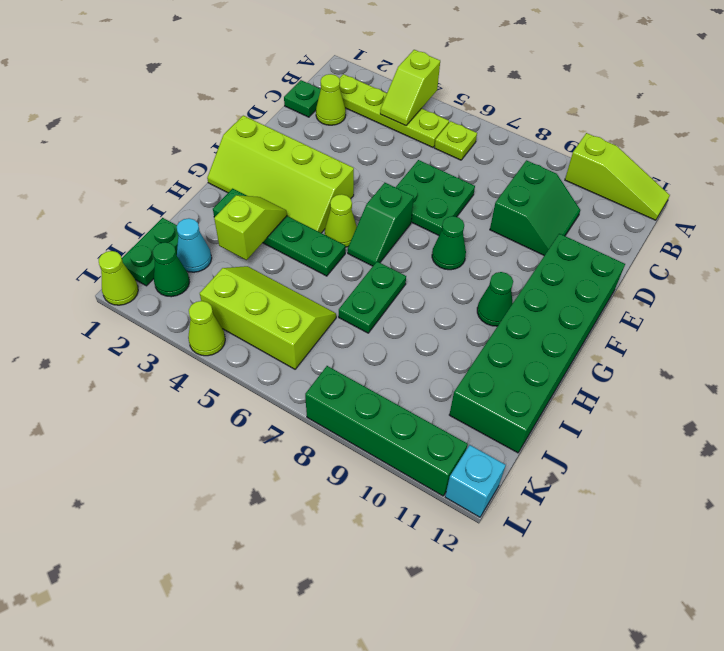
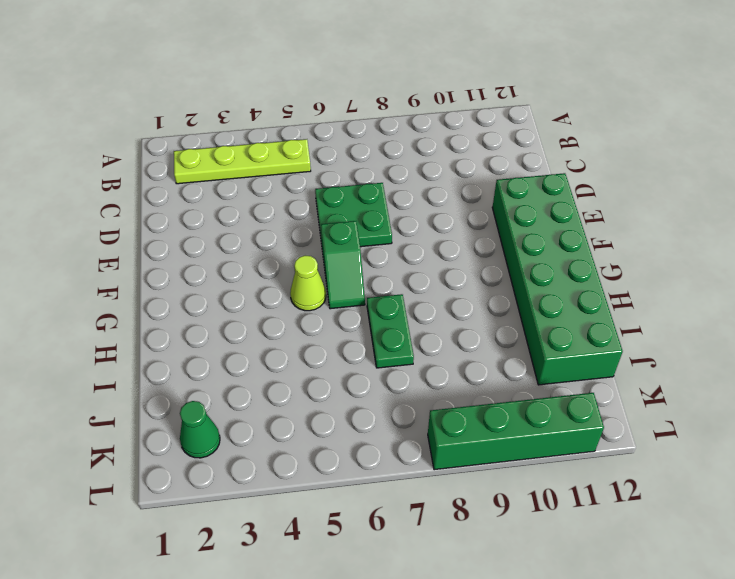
none -> lime 1x3 slope [565,133,670,220]
none -> lime 1x1 plate [435,121,477,160]
none -> green 1x1 plate [284,80,321,117]

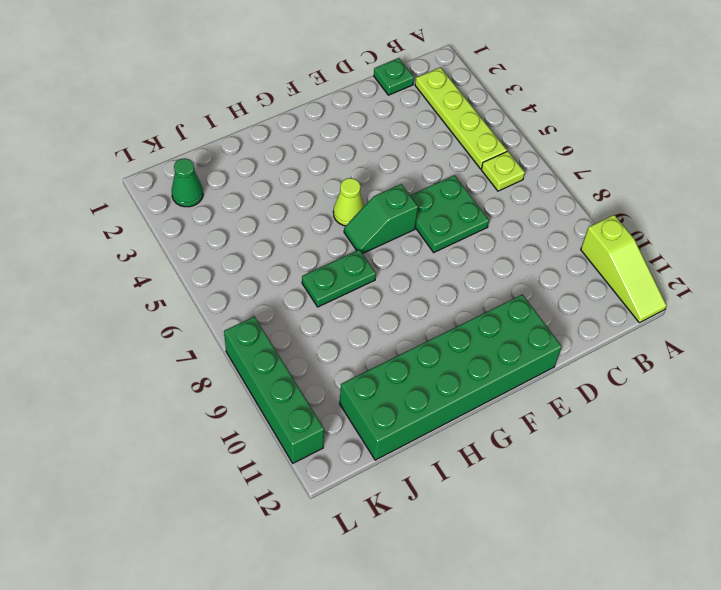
none -> lime 1x1 cone [316,74,346,125]
none -> green 2x2 slope [490,160,580,256]
none -> lime 2x4 slope [207,116,354,233]

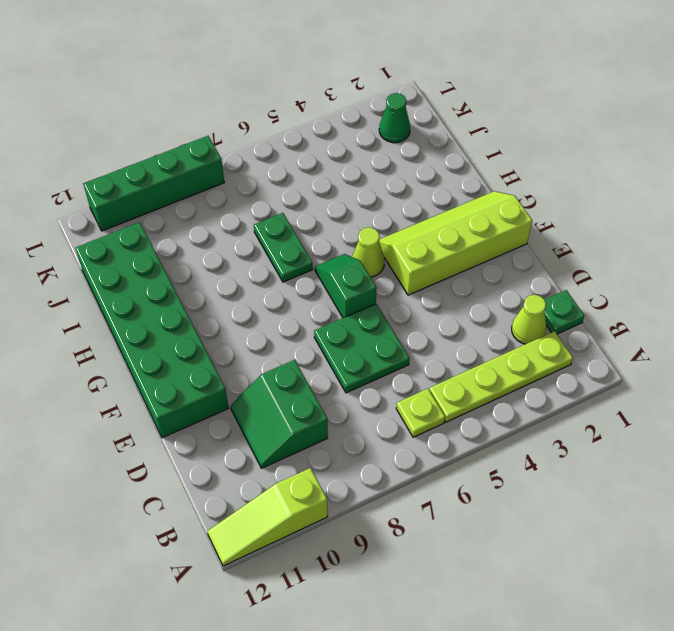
none -> green 1x1 cone [432,216,466,270]
none -> green 1x1 cone [477,272,513,326]
none -> green 1x4 plate [213,189,345,276]

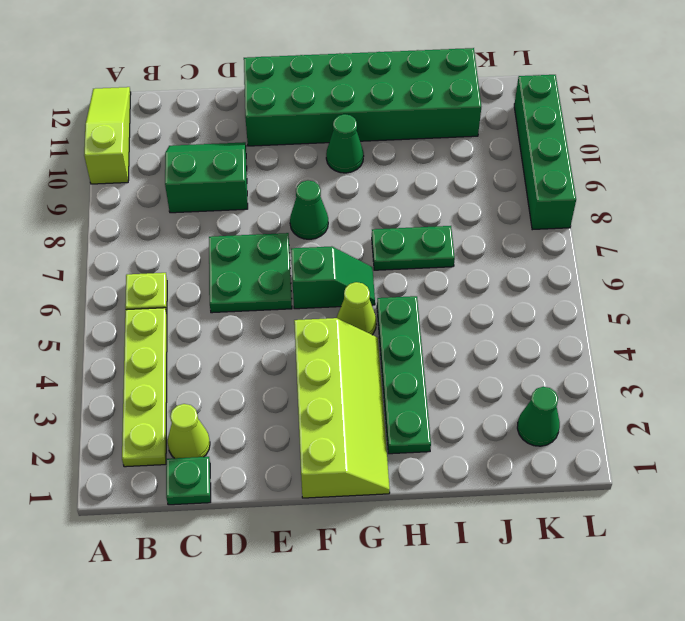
none -> green 1x2 plate [122,218,178,286]
none -> cyan 1x1 cone [177,218,212,272]
none -> lime 2x3 slope [200,266,336,369]

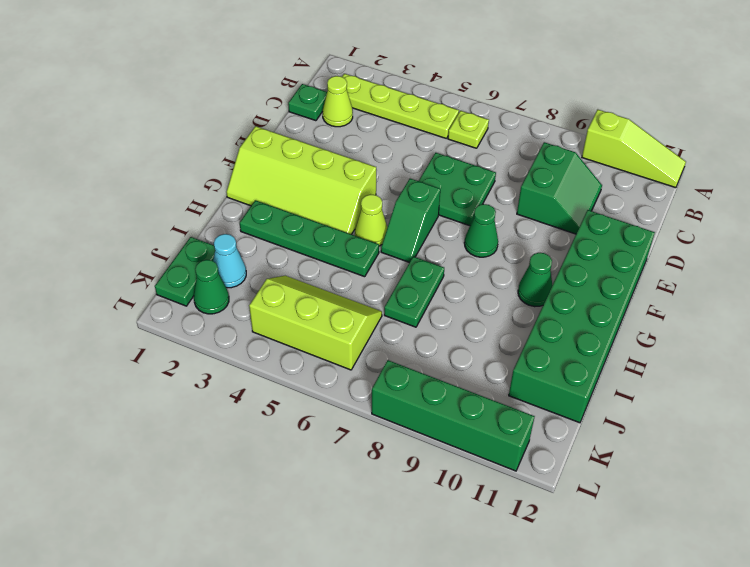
none -> lime 1x1 cone [99,251,138,305]
none -> lime 1x1 cone [188,301,225,356]
none -> cyan 1x1 brick [445,445,506,517]

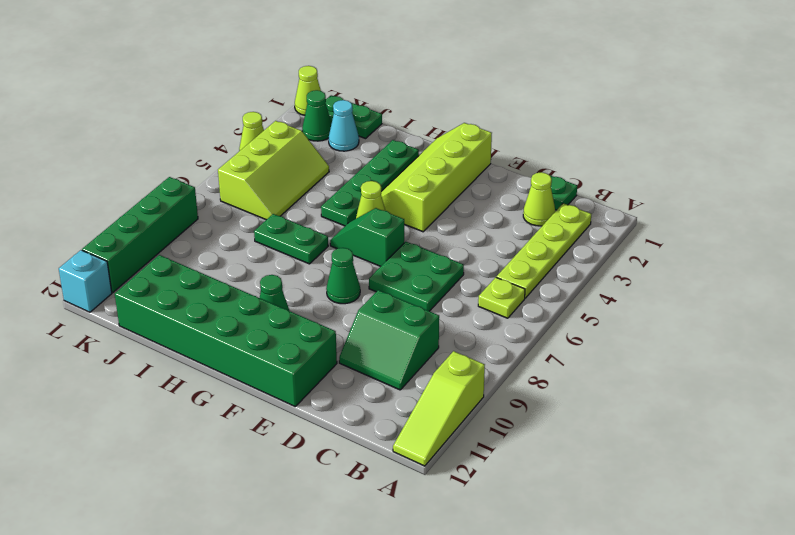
none -> lime 1x2 slope [380,50,440,126]
none -> lime 1x2 slope [214,195,287,260]

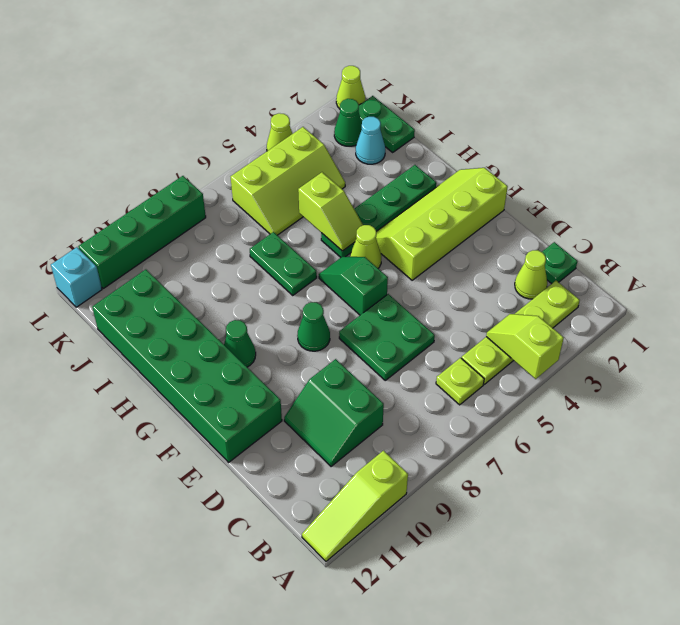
lime 1x2 slope [298,172,363,251] -> lime 1x2 slope moved to [214,195,287,260]

